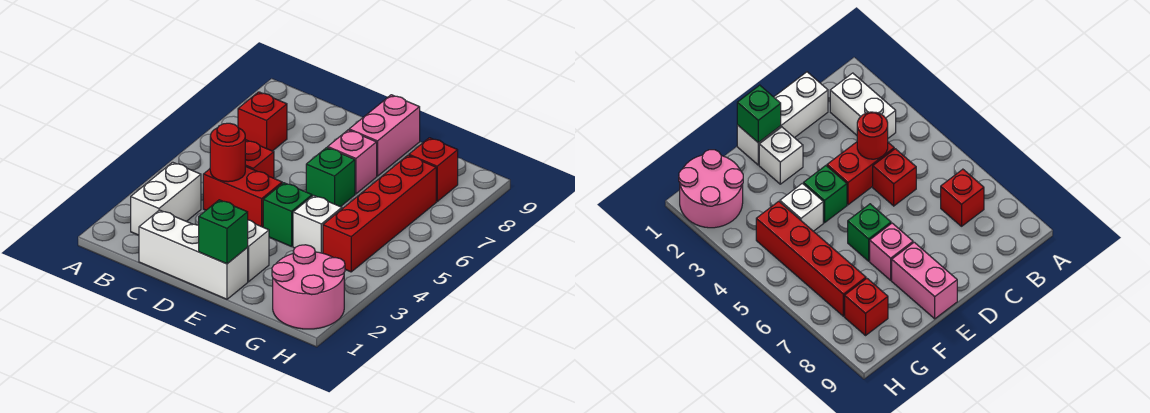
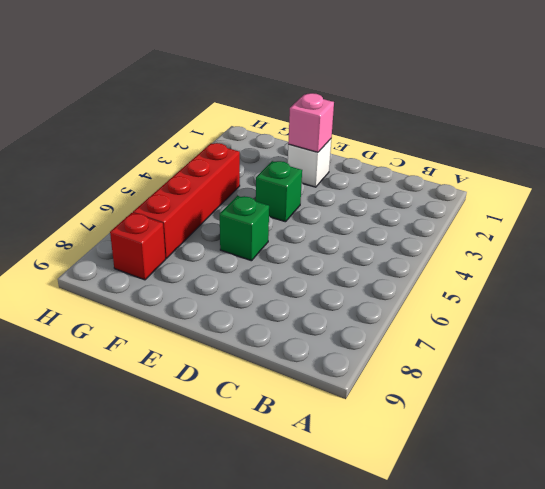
pink 1x1 brick [288,93,334,152] -> pink 1x1 brick moved to [328,130,377,194]
none -> white 1x2 brick [131,162,201,235]
none -> red 1x1 brick [238,92,287,151]
none -> white 1x3 brick [139,210,248,299]

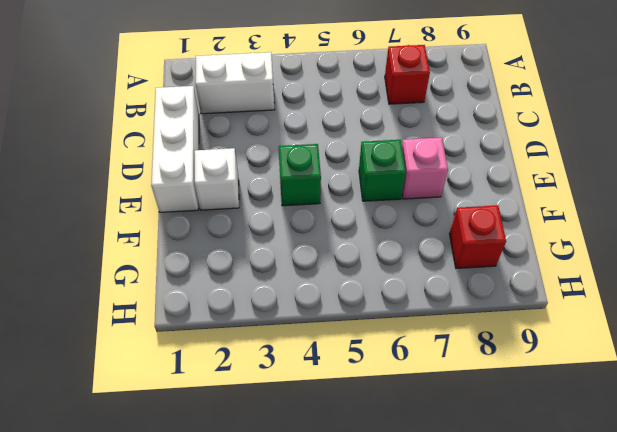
none -> red 1x2 brick [203,166,282,227]
none -> red 1x1 brick [245,140,274,178]
none -> pink 1x2 brick [349,95,420,176]

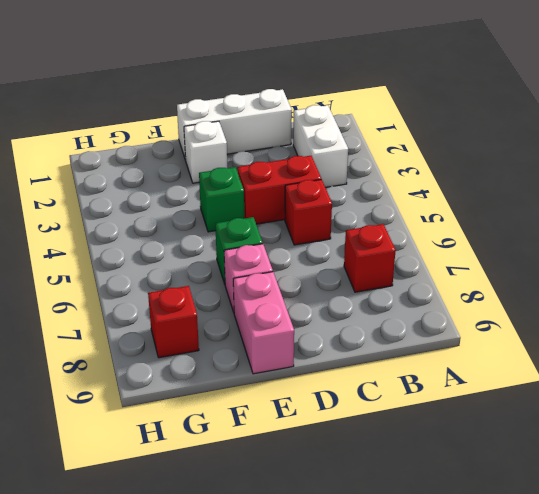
none -> white 1x1 brick [293,195,342,253]
none -> pink 2x2 round brick [272,245,345,329]
none -> red 1x4 brick [323,155,436,272]

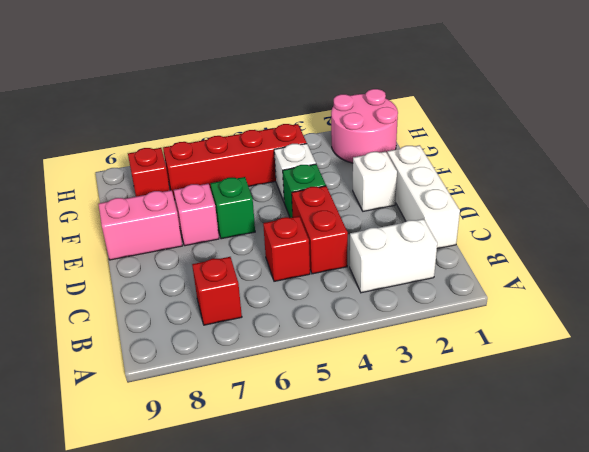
none -> red 1x1 round brick [210,123,245,182]
none -> green 1x1 brick [199,200,248,264]

